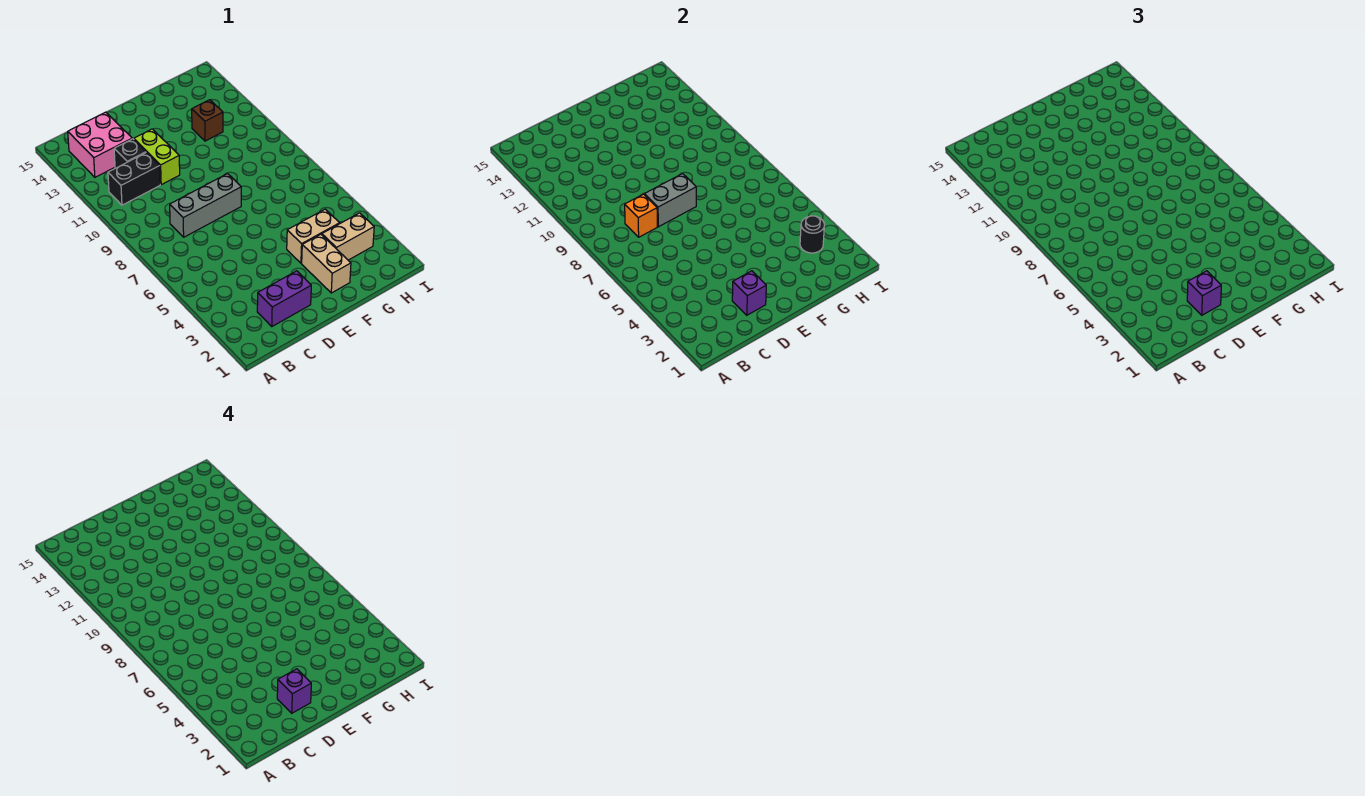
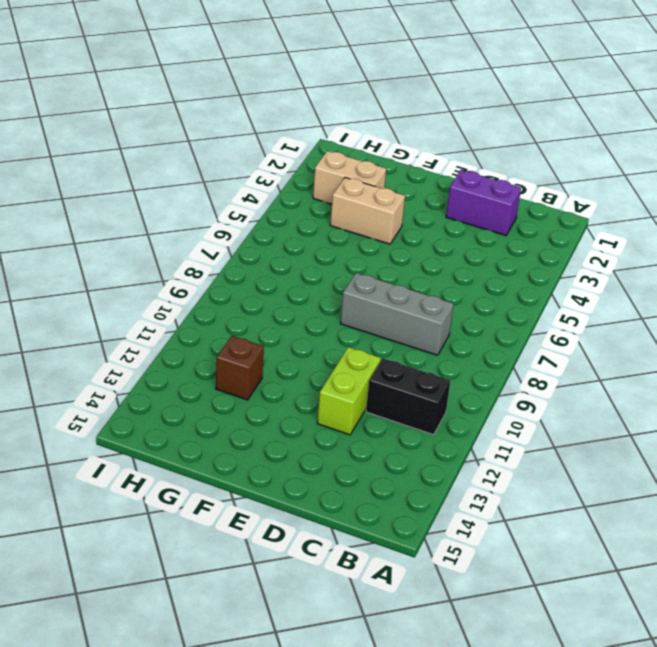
none -> pink 2x2 brick [68,112,132,177]
none -> black 1x1 brick [114,139,146,168]
none -> tan 1x2 brick [302,234,351,293]

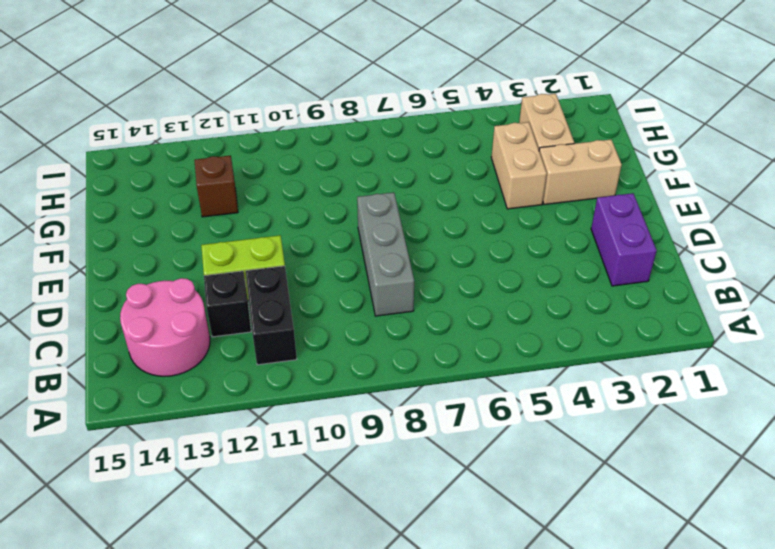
pink 2x2 round brick [120,278,210,376] -> pink 2x2 brick [68,112,132,177]
none -> orange 1x1 brick [625,194,657,237]
none -> purple 1x1 brick [732,271,766,315]
none -> grey 1x2 brick [644,174,696,227]

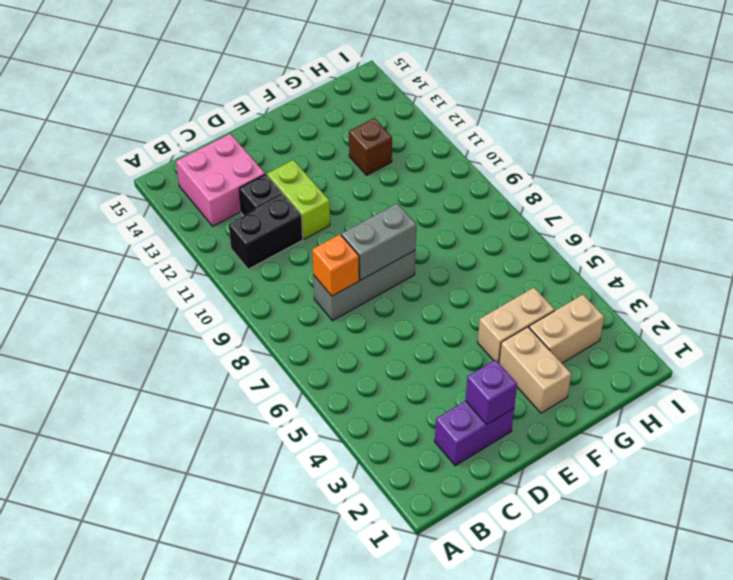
none -> black 1x1 round brick [800,216,824,253]
none -> purple 1x1 brick [1187,271,1221,315]
none -> purple 1x1 brick [277,669,311,713]

